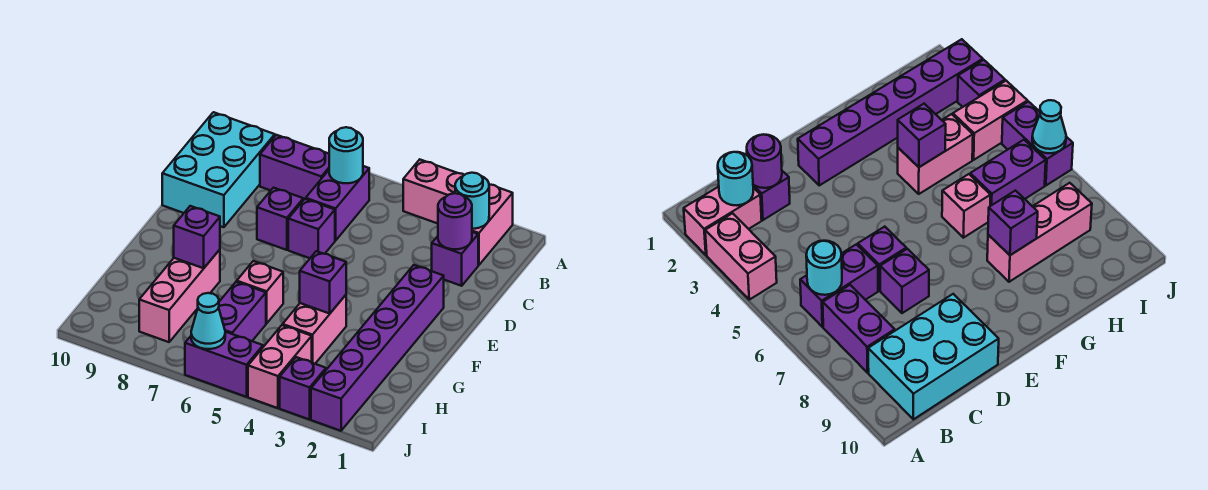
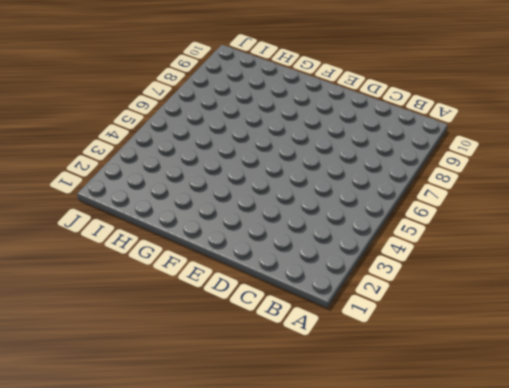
none -> pink 1x2 brick [472,184,513,265]
none -> pink 1x2 brick [403,160,464,224]
none -> purple 1x2 brick [306,166,369,241]

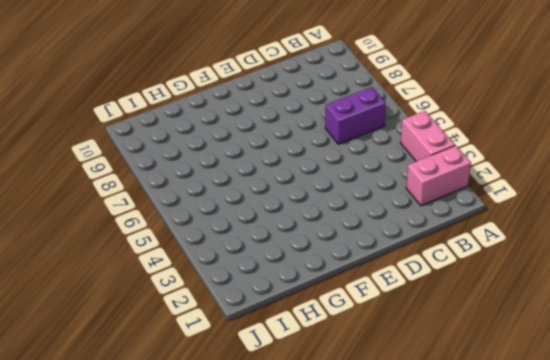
none -> purple 1x2 brick [260,135,329,200]
none -> cyan 2x3 brick [162,112,275,227]
none -> purple 1x1 brick [432,232,478,286]

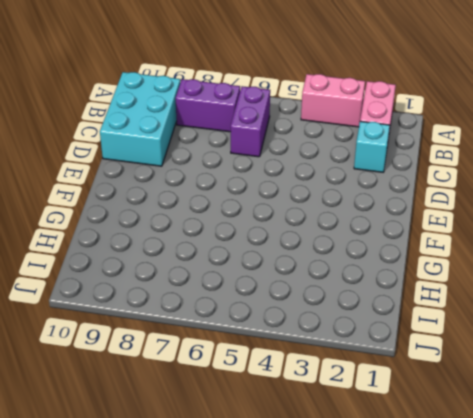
cyan 1x1 brick [354,121,390,172] -> purple 1x1 brick [432,232,478,286]
none -> purple 1x1 brick [288,199,335,258]
none -> purple 1x1 brick [257,188,303,250]
none -> purple 1x6 brick [311,265,444,431]

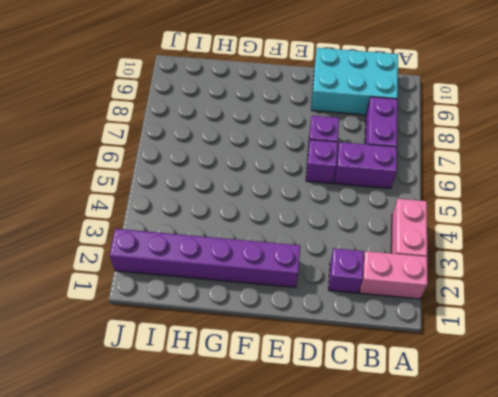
none -> pink 1x2 brick [283,295,346,364]
none -> pink 1x1 brick [237,261,283,323]
none -> pink 1x3 brick [139,250,220,342]

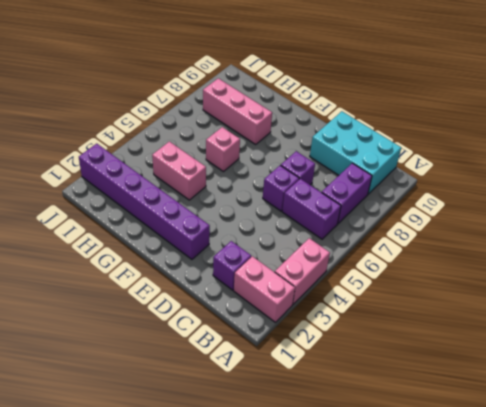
none -> purple 1x2 brick [219,282,266,341]
none -> pink 1x2 brick [248,325,312,408]
none -> purple 1x1 brick [280,357,326,420]

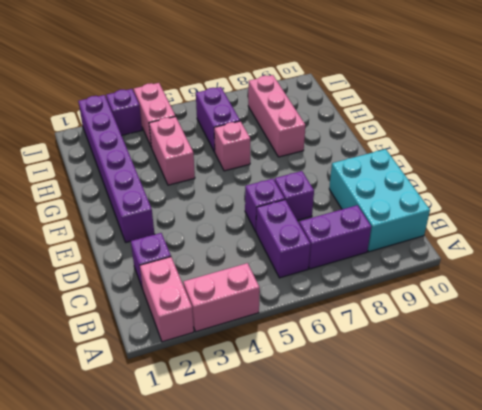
none -> purple 1x2 brick [185,332,263,397]
none -> cyan 1x1 round brick [455,173,489,229]
none -> cyan 1x1 round brick [329,127,363,183]

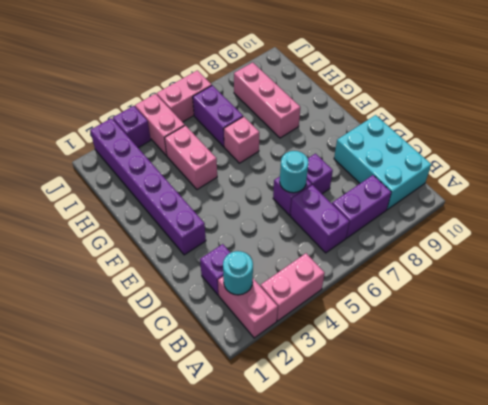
cyan 1x1 round brick [280,151,308,193] -> cyan 1x1 round brick moved to [329,127,363,183]
pink 1x2 brick [157,70,212,122] -> purple 1x2 brick [185,332,263,397]
none -> purple 1x1 round brick [438,193,472,249]
none -> purple 1x1 brick [300,251,346,314]
none -> purple 1x1 brick [174,206,220,268]

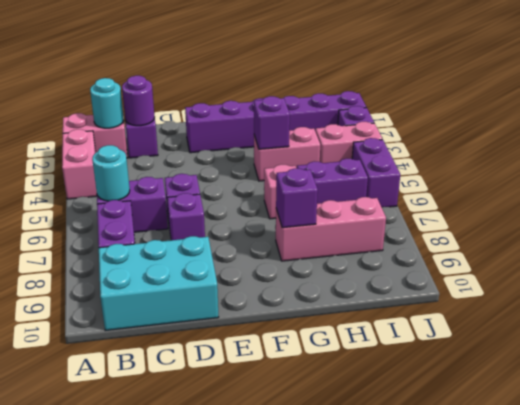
none -> cyan 1x1 cone [191,293,225,349]

